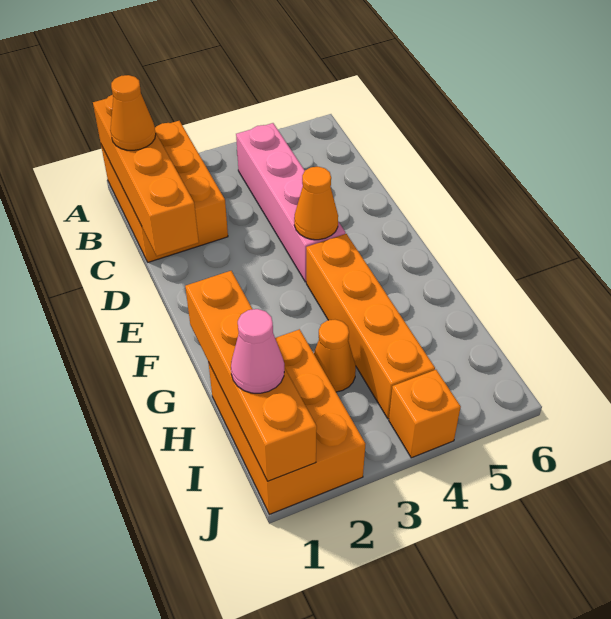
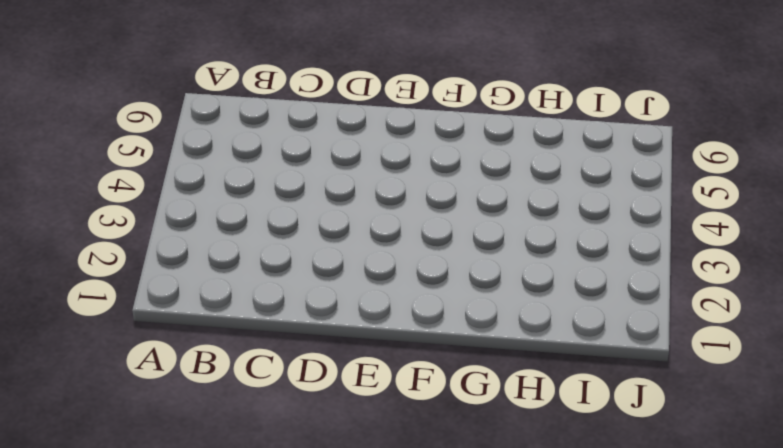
none -> orange 2x3 brick [101,121,228,262]
none -> pink 1x4 brick [236,123,345,282]

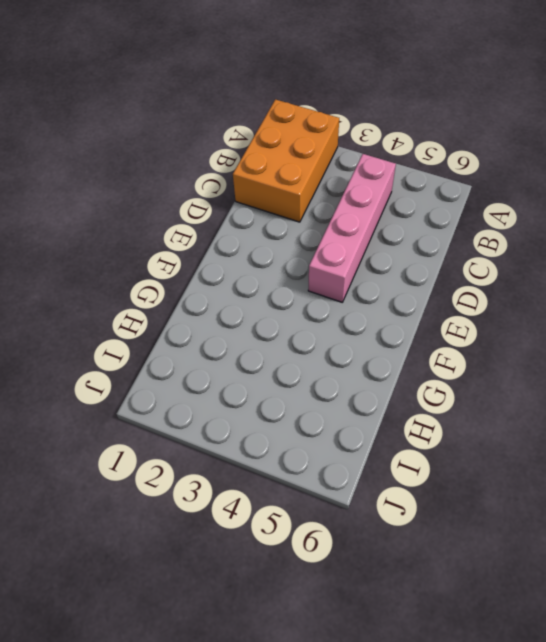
none -> orange 1x4 brick [306,234,435,419]
none -> orange 2x3 brick [208,329,365,514]

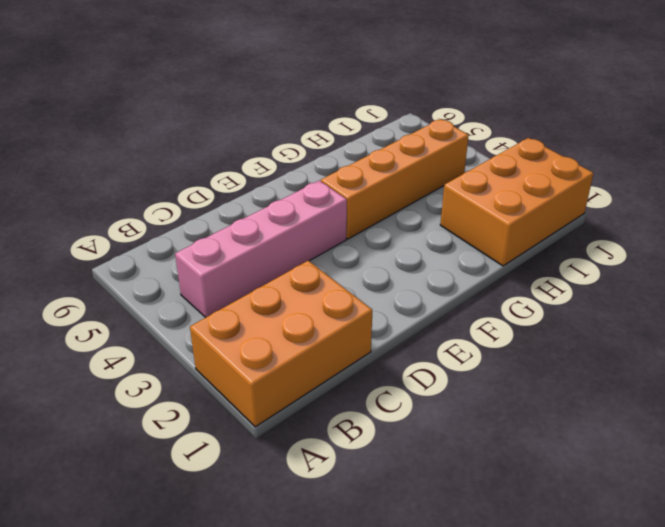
none -> orange 1x1 cone [314,320,356,392]
none -> orange 1x1 brick [389,370,461,458]

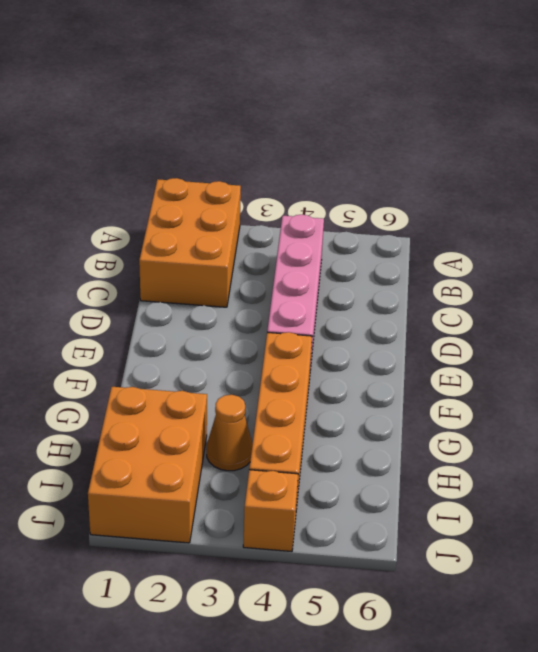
none -> orange 1x4 brick [93,95,199,256]
none -> orange 1x1 cone [294,167,338,240]

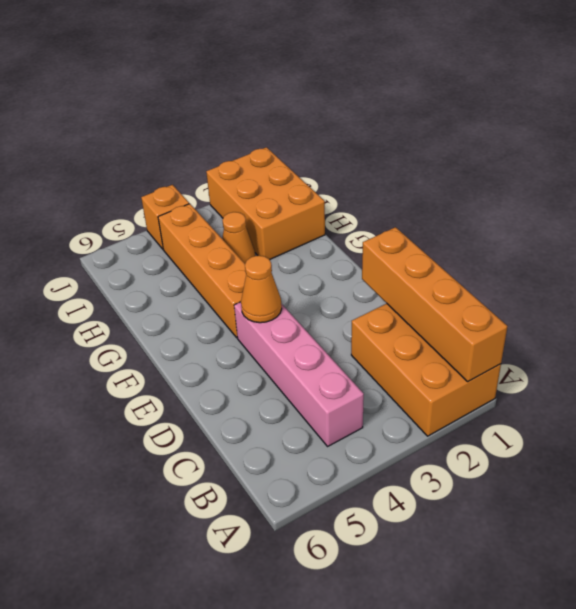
none -> orange 1x4 brick [185,271,317,481]
none -> orange 1x1 cone [110,75,156,150]

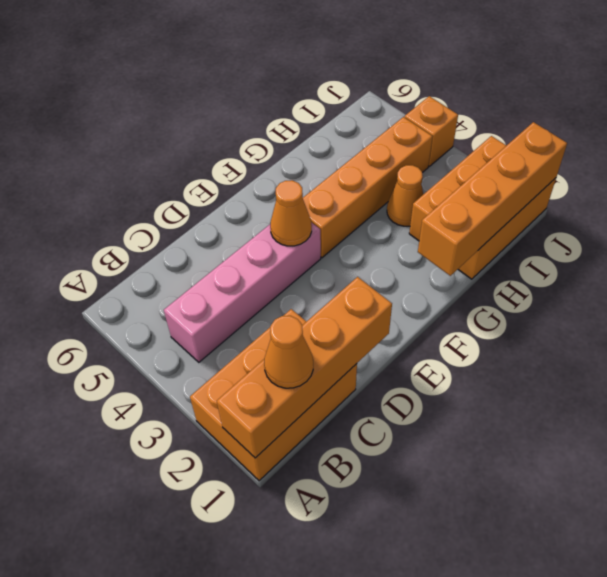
none -> pink 1x1 cone [231,309,284,393]

